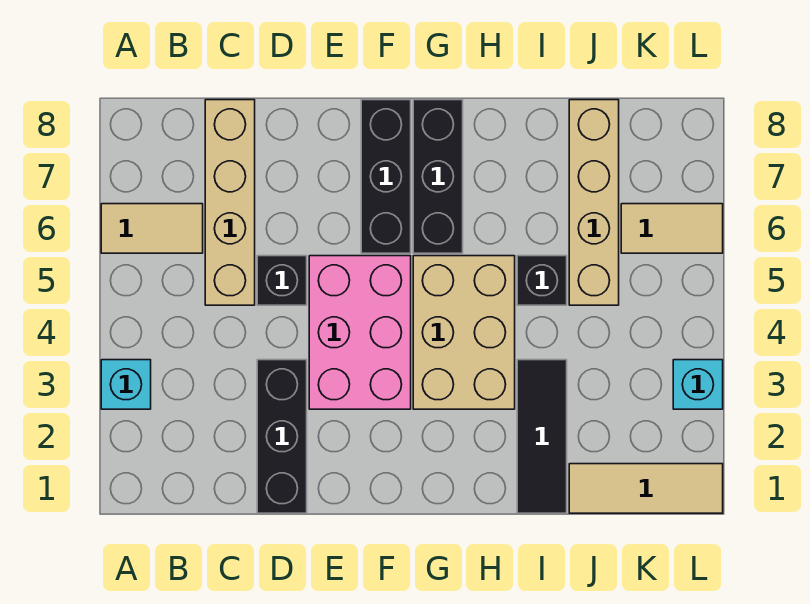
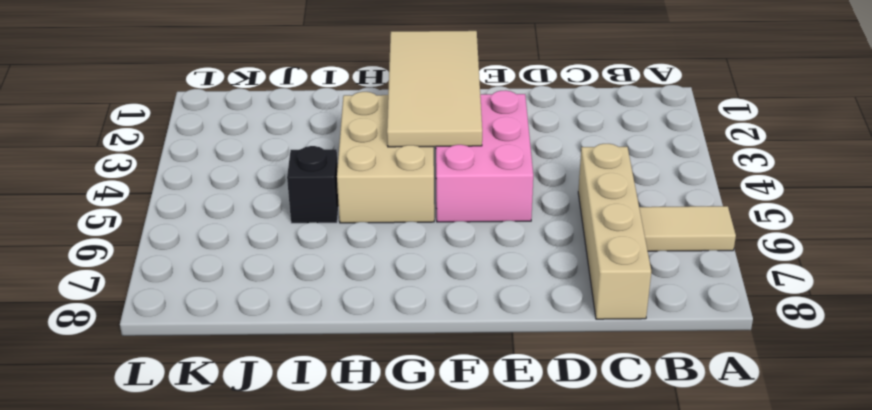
tan 2x4 tile [387,31,482,147] -> none
none -> cyan 1x1 brick [101,360,151,409]
none -> black 1x3 brick [257,360,307,513]
none -> black 1x1 brick [257,256,307,305]

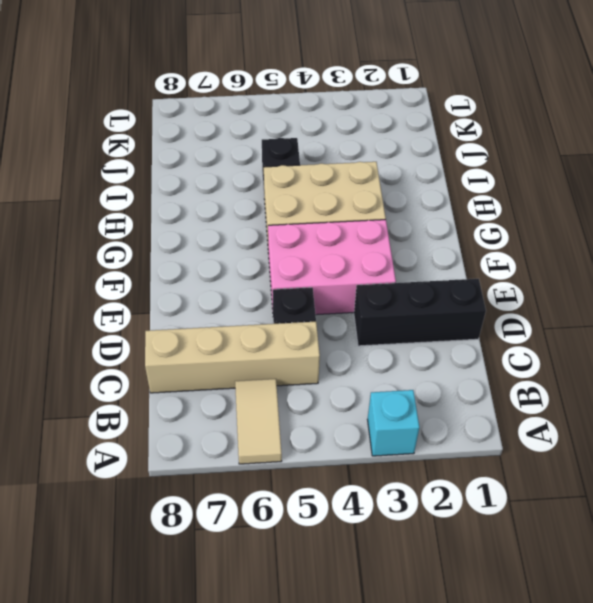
none -> black 1x3 brick [361,100,411,253]
none -> black 1x3 brick [413,100,463,253]
none -> black 1x3 tile [517,360,567,513]

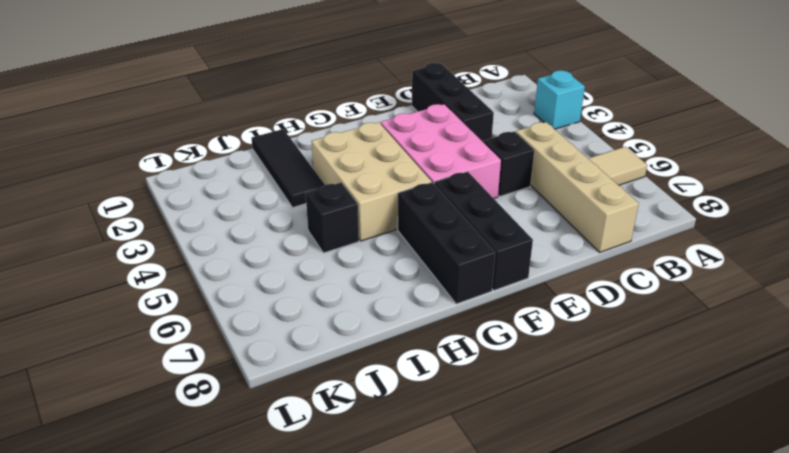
none -> tan 1x3 tile [569,464,723,513]
none -> tan 1x4 brick [569,100,619,305]
none -> tan 1x2 tile [621,204,723,253]

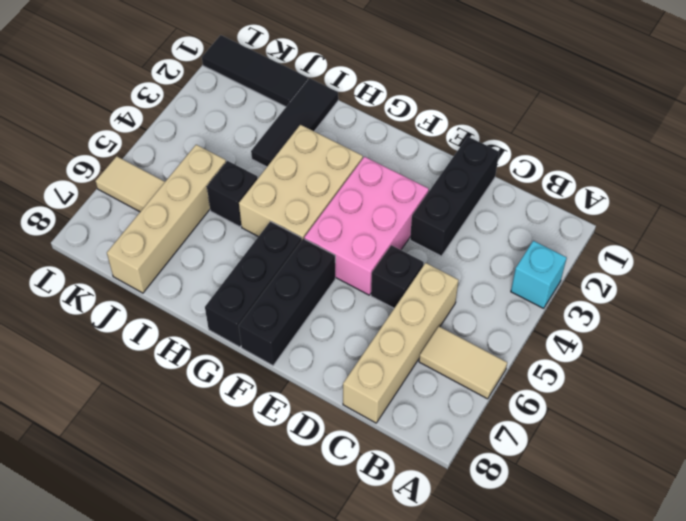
black 1x3 tile [202,35,308,107] -> tan 1x3 tile [569,464,723,513]
none -> cyan 1x1 brick [673,360,723,409]

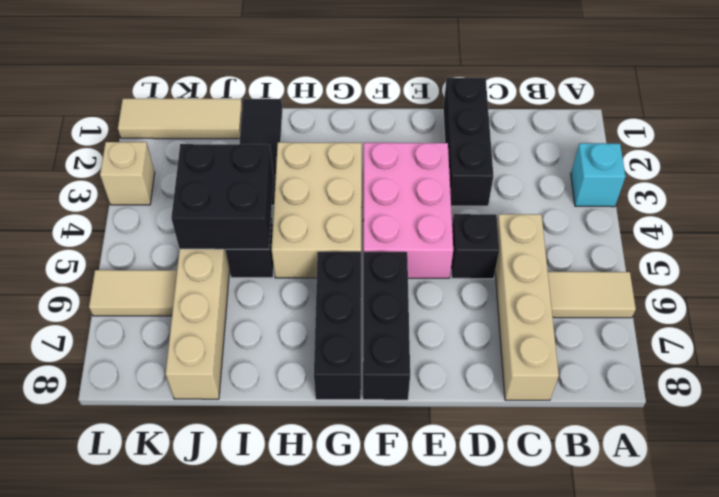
black 2x2 brick [171,144,273,249] -> none
tan 1x1 brick [100,142,155,205] -> cyan 1x1 brick [673,360,723,409]

